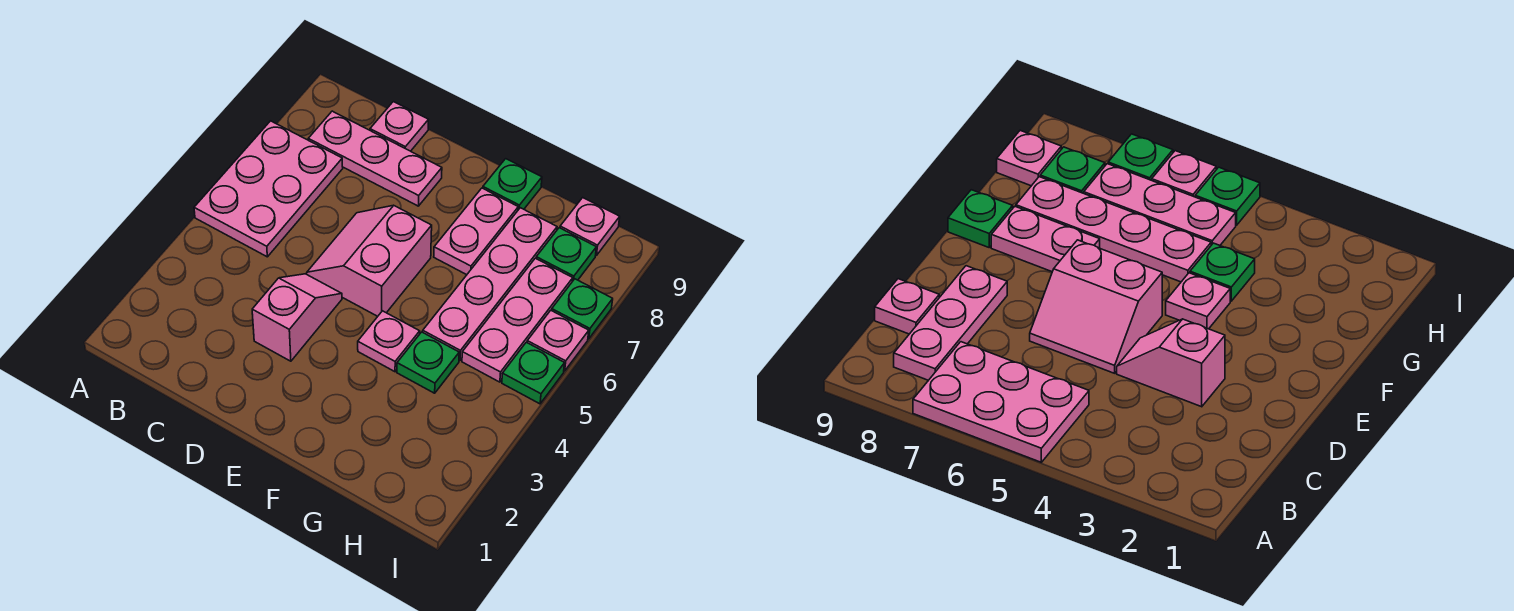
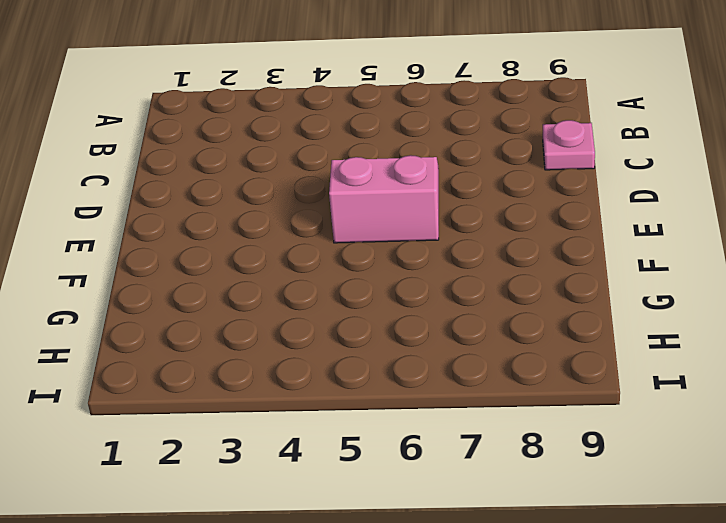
none -> pink 2x3 plate [194,121,343,257]
none -> pink 1x3 plate [308,111,442,206]
none -> pink 1x2 slope [252,274,342,361]

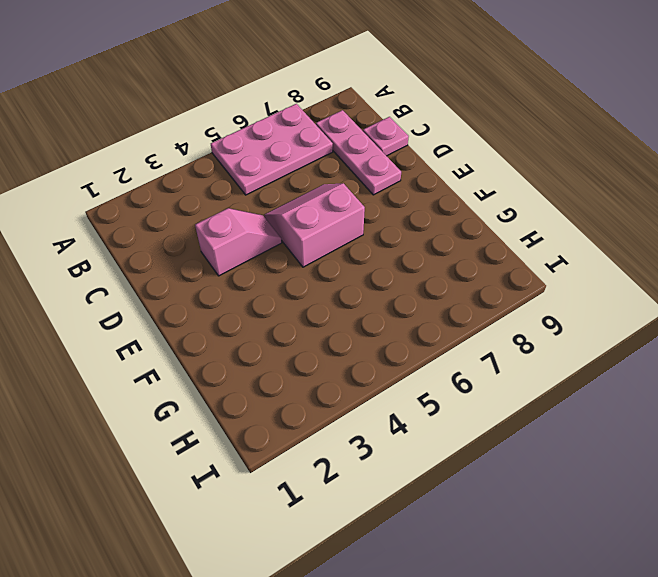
none -> pink 1x1 plate [358,311,420,372]
none -> pink 1x2 plate [434,188,518,275]
none -> green 1x1 plate [483,159,542,210]

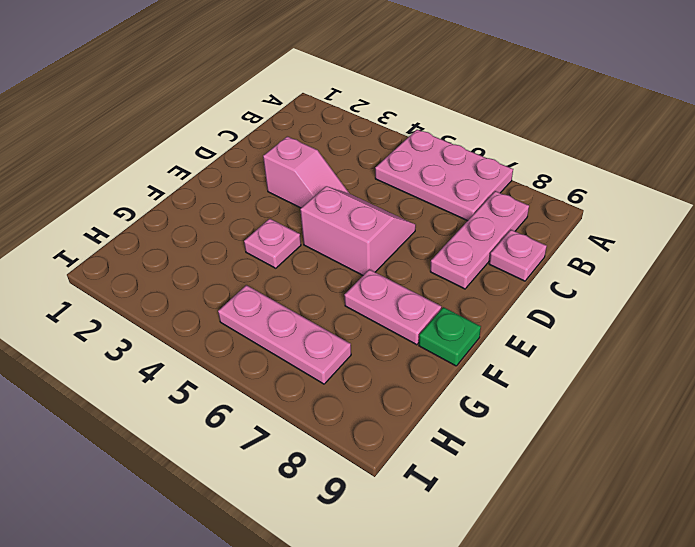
none -> green 1x1 plate [397,332,459,393]
none -> pink 1x4 plate [423,208,557,361]
none -> green 1x1 plate [536,228,596,280]

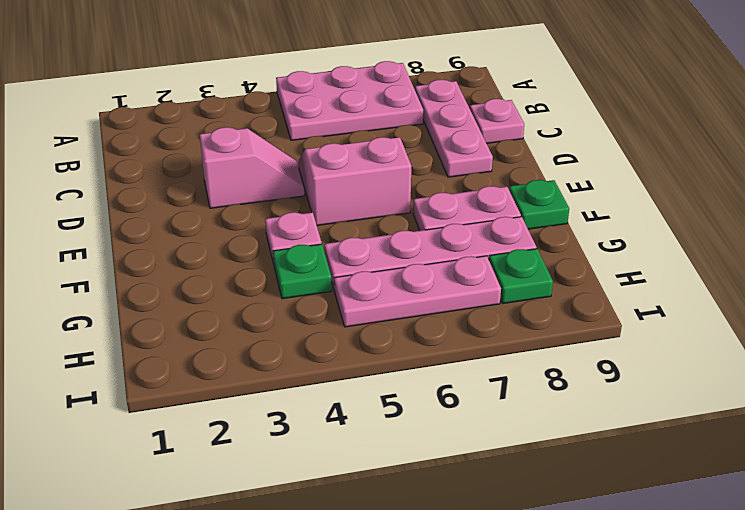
none -> pink 1x1 plate [560,198,620,255]
none -> green 1x1 plate [502,342,564,404]
none -> pink 1x1 plate [527,310,589,371]

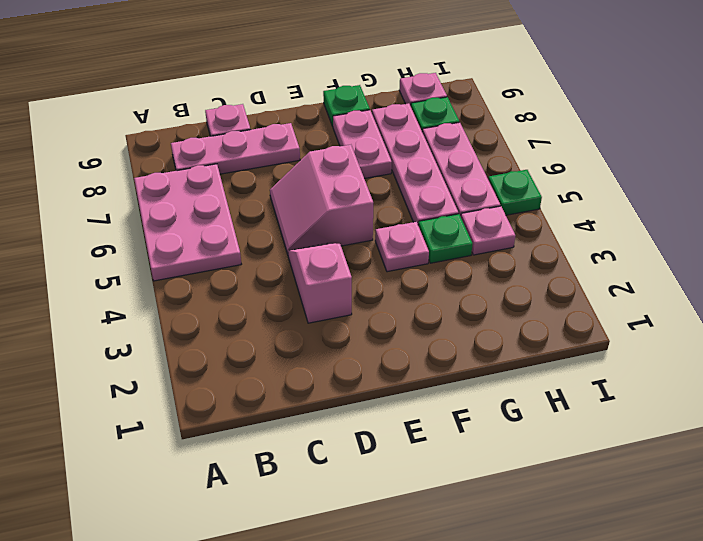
pink 1x1 plate [461,206,516,255] -> pink 1x1 plate moved to [527,310,589,371]
none -> green 1x1 plate [552,279,613,339]

